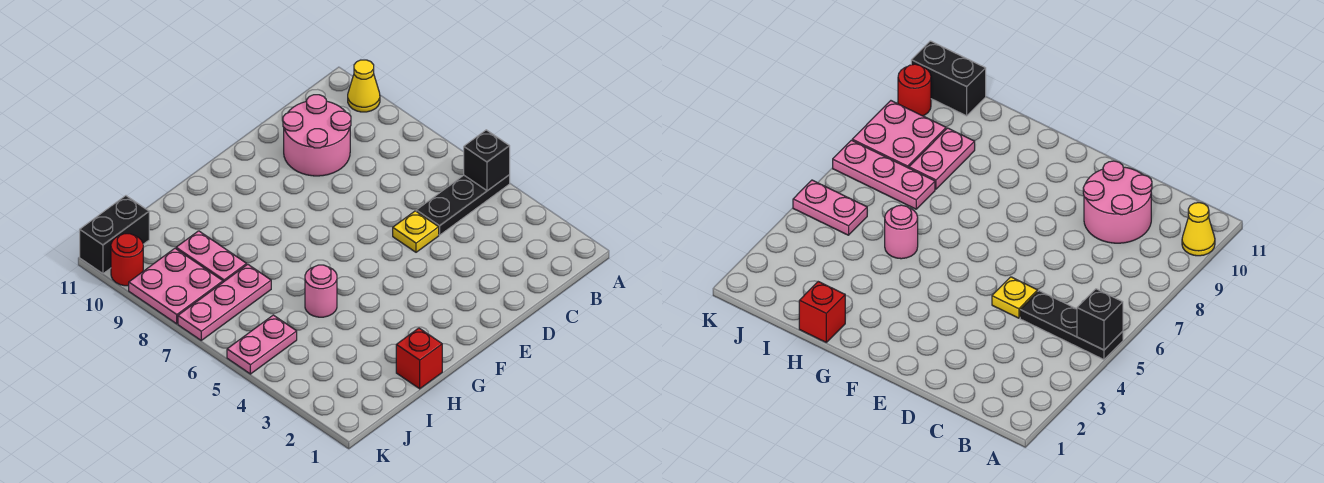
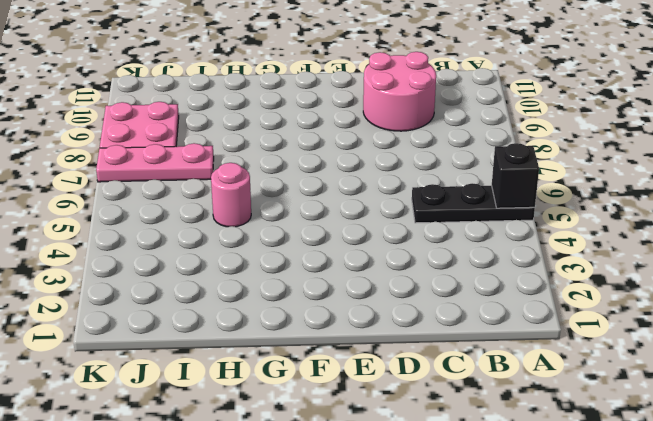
none -> yellow 1x1 cone [348,60,380,112]
none -> yellow 1x1 plate [393,211,439,252]
none -> red 1x1 brick [396,328,442,389]

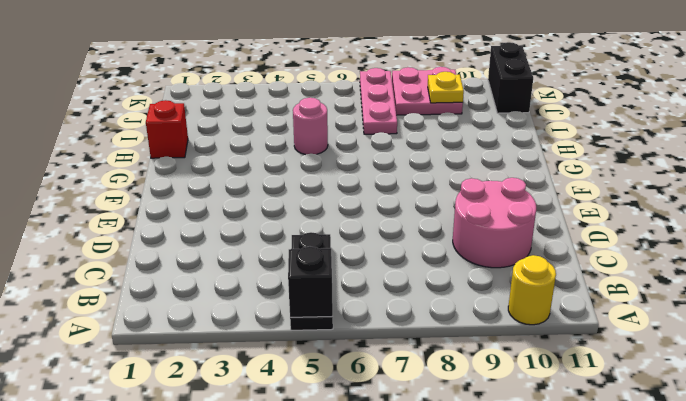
yellow 1x1 round brick [508,255,556,325] -> yellow 1x1 cone [348,60,380,112]
yellow 1x1 plate [428,72,464,103] -> yellow 1x1 plate moved to [393,211,439,252]
none -> pink 1x2 plate [176,231,247,282]
none -> pink 1x2 plate [227,315,297,374]
none -> red 1x1 round brick [111,234,143,286]

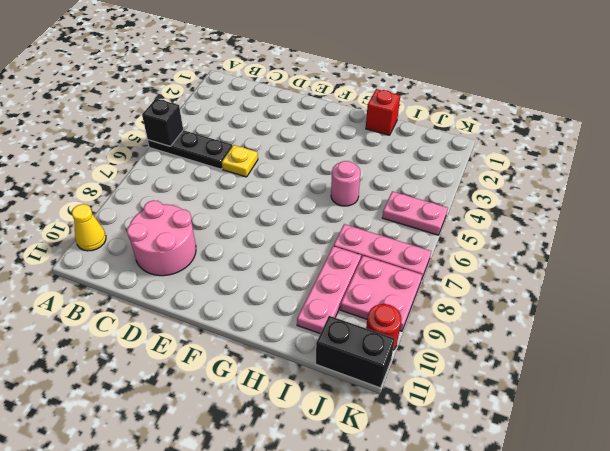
pink 1x3 plate [297,246,361,334] -> pink 1x2 plate [176,231,247,282]

